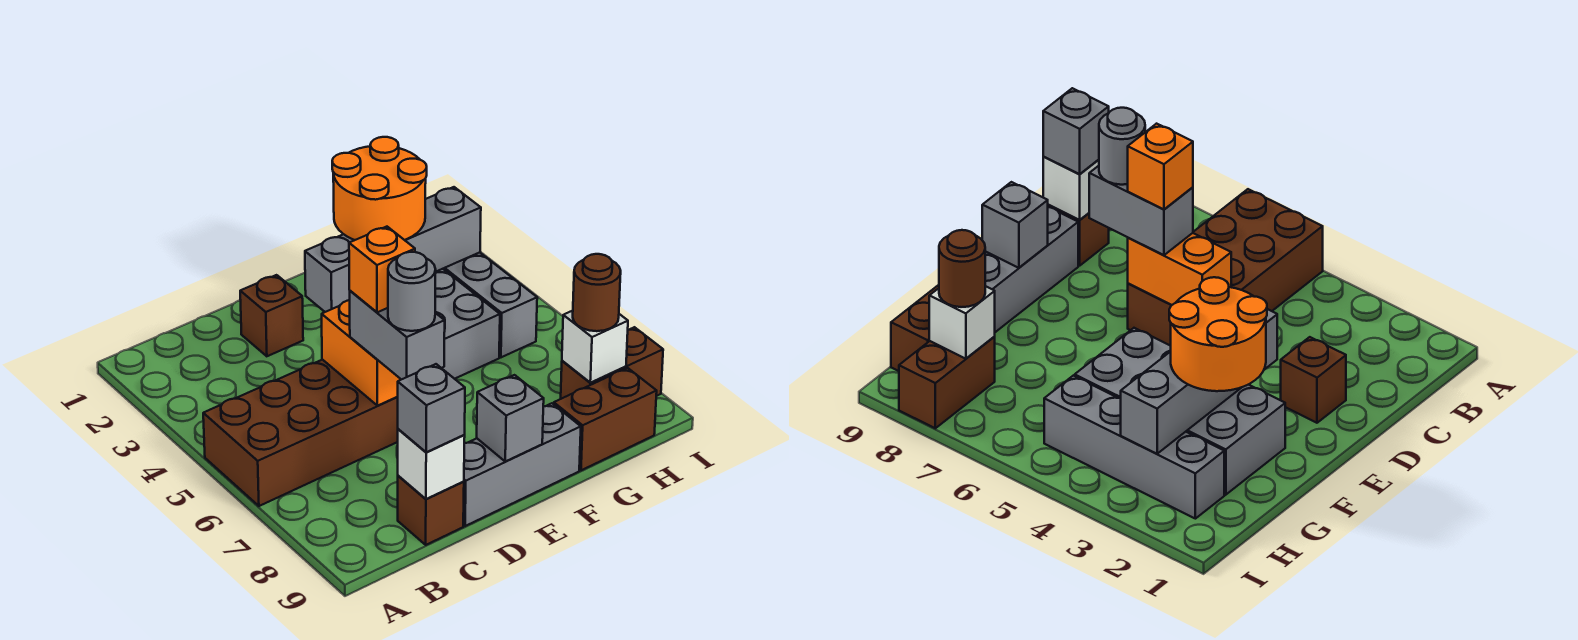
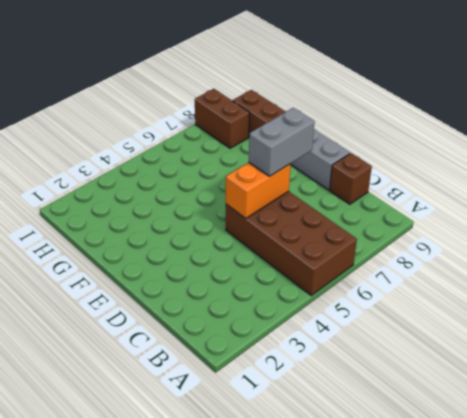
none -> brown 1x1 brick [240,275,303,356]
none -> grey 2x4 brick [435,269,500,379]
none -> grey 1x4 brick [443,253,537,357]

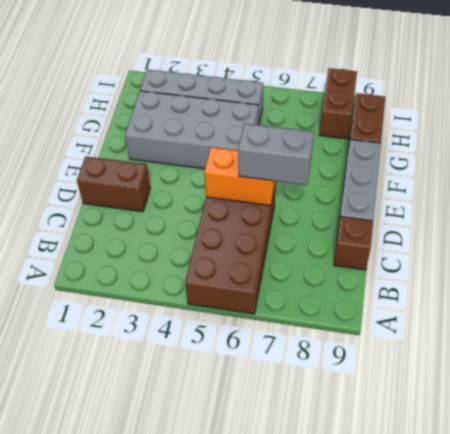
brown 1x2 brick [77,157,150,212] -> brown 1x1 brick [240,275,303,356]
none -> white 1x1 brick [398,429,465,499]
none -> grey 1x4 brick [305,187,481,312]
none -> grey 1x1 brick [477,375,544,461]

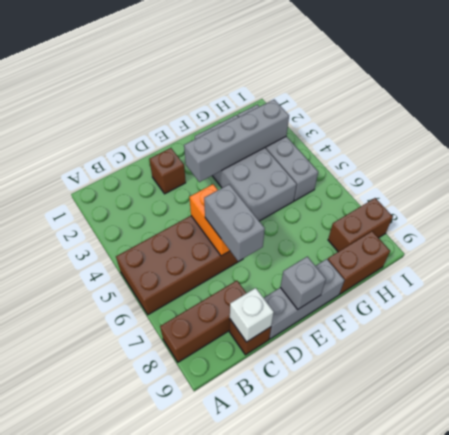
brown 1x3 brick [160,281,246,362] -> none
none -> white 1x1 brick [562,311,628,383]
none -> grey 1x1 brick [398,364,465,452]
none -> orange 2x2 round brick [332,137,427,240]

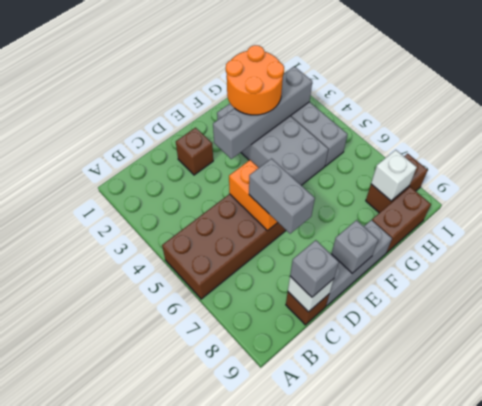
none -> brown 1x1 round brick [573,254,621,331]
none -> orange 1x1 brick [349,227,415,312]
none -> grey 1x1 round brick [388,252,436,331]

